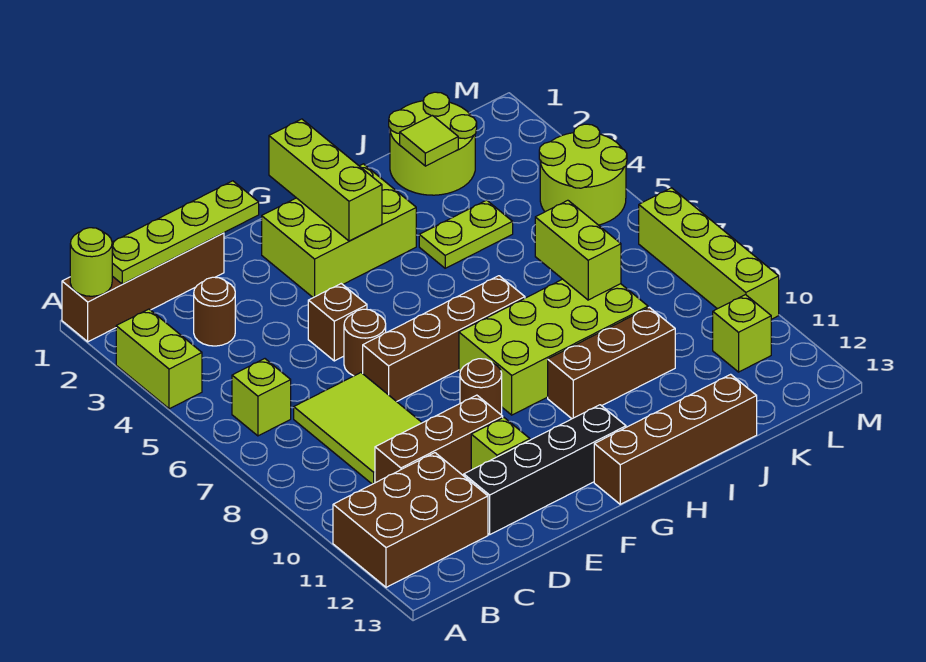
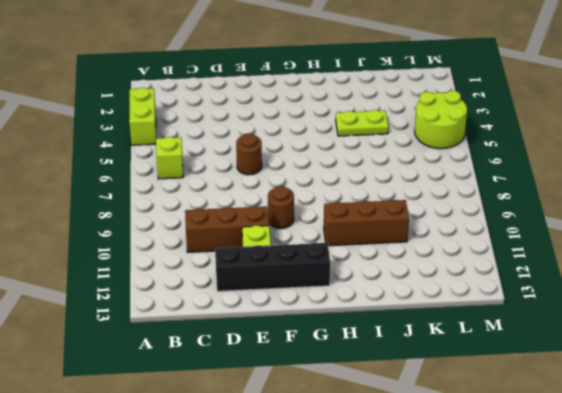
none -> brown 1x4 brick [62,233,224,342]
none -> brown 2x3 brick [333,453,488,587]
none -> brown 1x1 round brick [194,277,235,346]

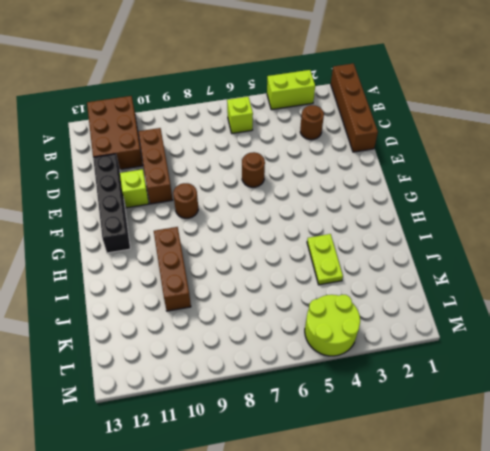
none -> lime 2x3 tile [294,373,422,484]
none -> brown 1x1 brick [308,284,367,361]
none -> brown 1x4 brick [363,276,525,402]

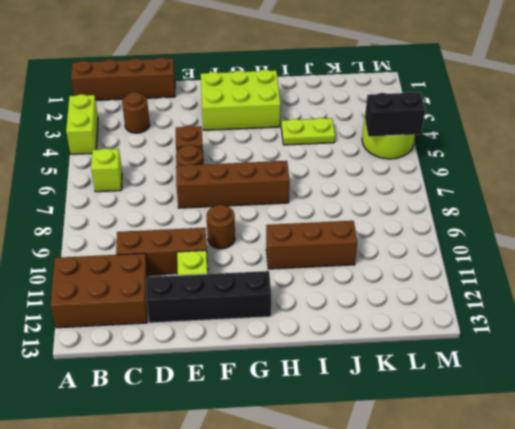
black 1x2 brick [365,92,425,137] -> none
none -> lime 2x3 tile [294,373,422,484]
none -> lime 2x4 brick [459,279,648,415]
none -> brown 1x4 brick [594,374,757,504]

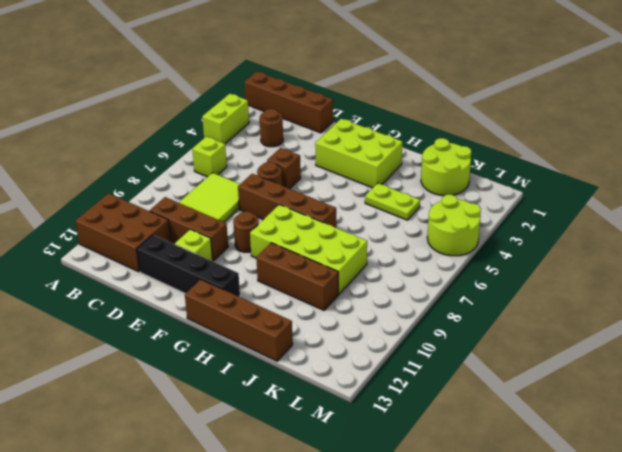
none -> lime 1x1 brick [713,295,771,372]
none -> lime 1x4 brick [639,188,779,319]
none -> lime 1x1 round brick [70,228,112,296]

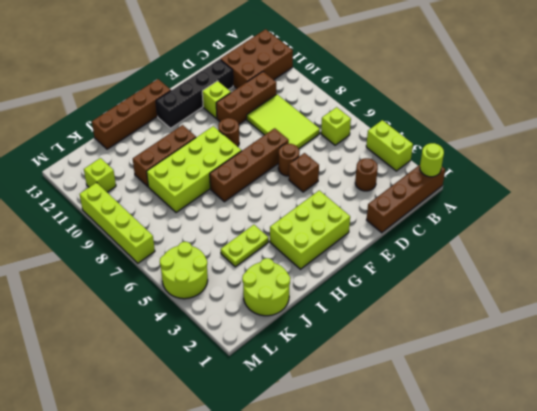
none -> lime 1x4 plate [112,181,259,284]
none -> lime 1x3 brick [269,119,382,241]
none -> lime 1x1 tile [400,116,458,166]

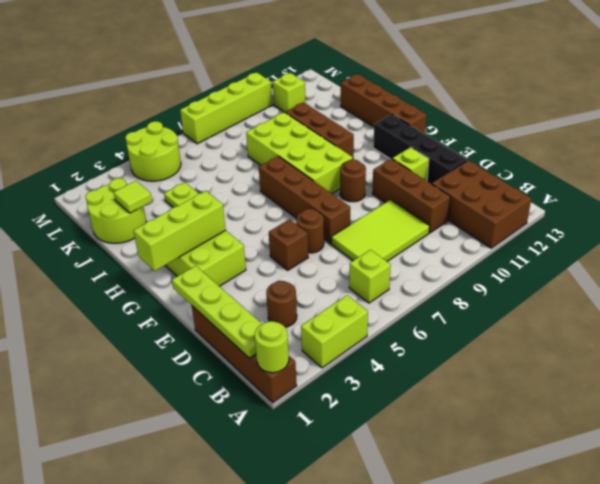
none -> lime 1x2 brick [535,200,621,300]

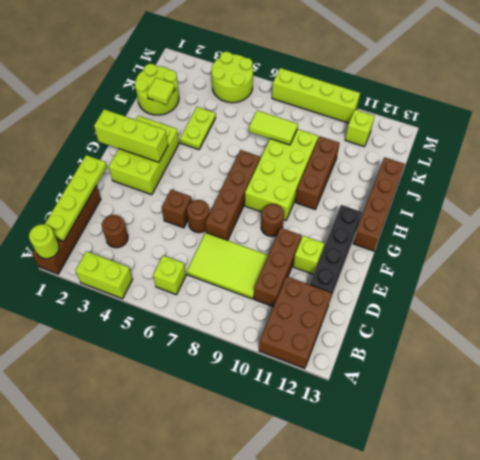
lime 1x2 tile [249,111,298,145] -> lime 1x2 brick [535,200,621,300]

